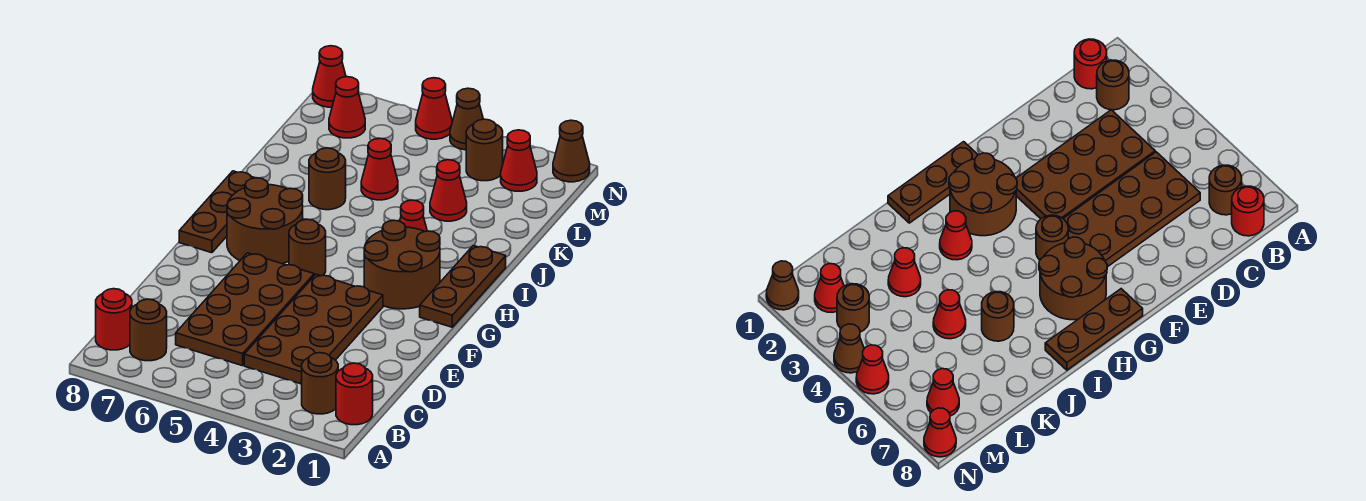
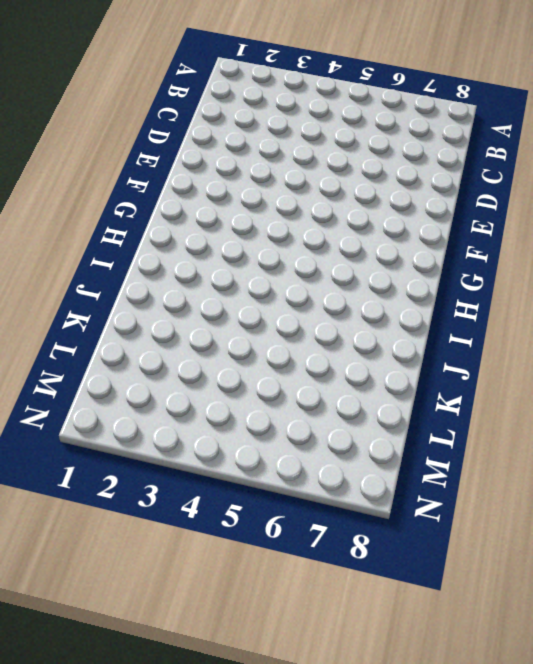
none -> red 1x1 round brick [336,363,373,425]
none -> brown 1x1 round brick [302,353,338,414]
none -> brown 1x1 round brick [130,299,167,361]

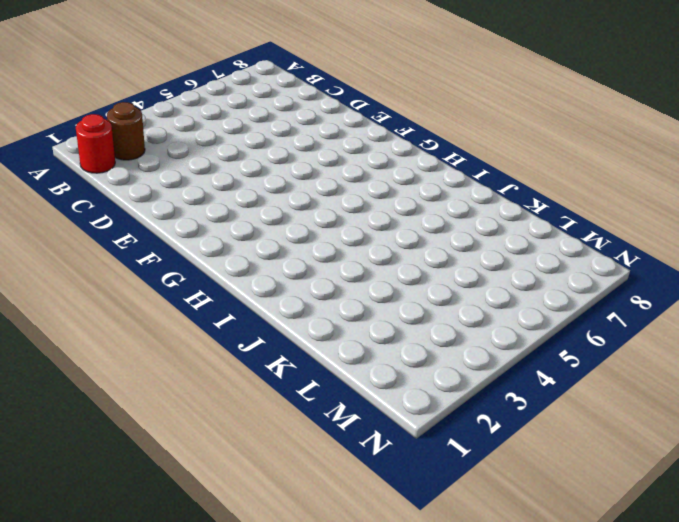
none -> brown 1x1 round brick [130,299,167,361]
none -> red 1x1 round brick [96,289,132,350]
none -> brown 2x4 plate [244,274,383,384]

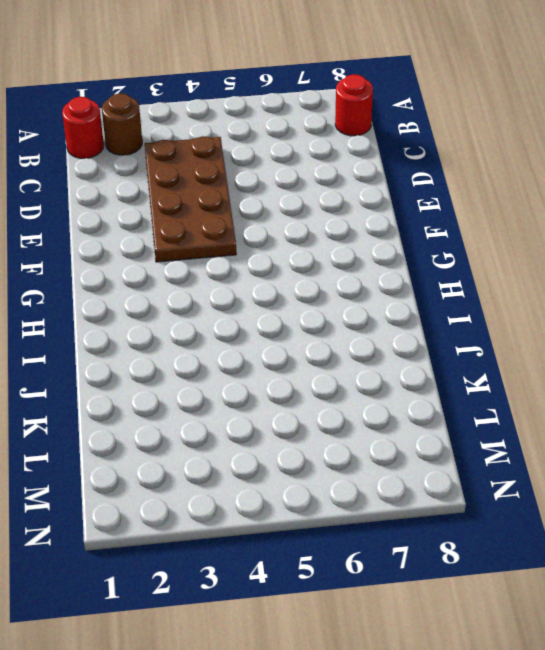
none -> brown 1x1 round brick [130,299,167,361]
none -> brown 2x4 plate [176,253,314,366]
none -> brown 1x3 plate [420,245,506,327]

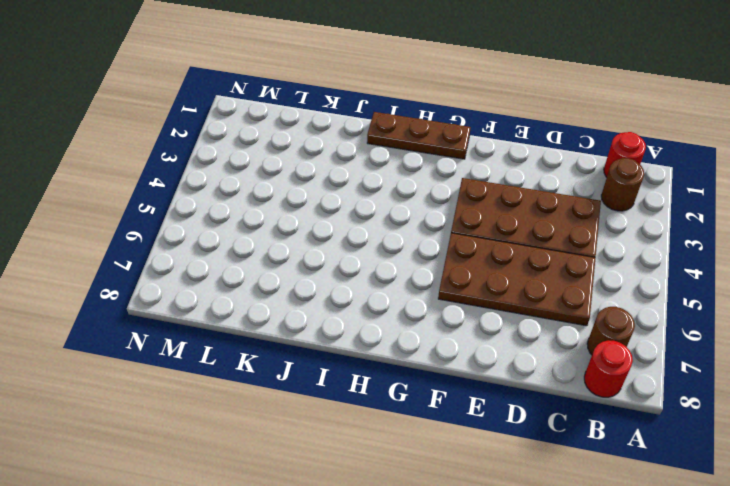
none -> brown 2x2 round brick [364,220,440,309]
none -> brown 1x1 round brick [289,219,326,276]
none -> brown 2x2 round brick [227,178,303,264]

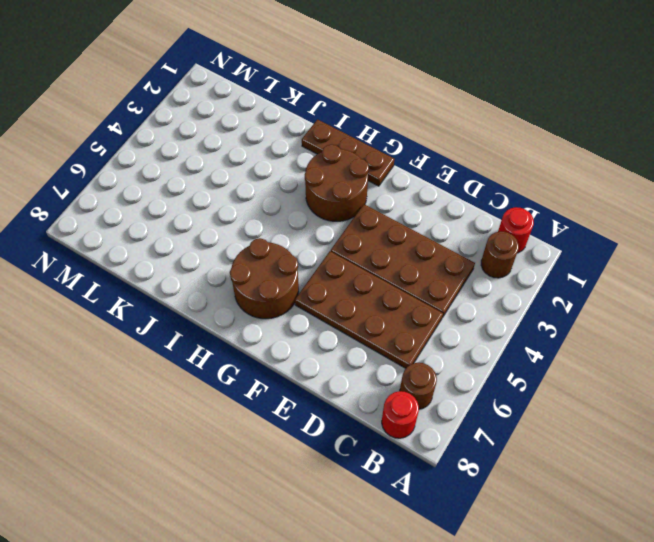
none -> brown 1x1 round brick [289,219,326,276]
none -> brown 1x3 plate [179,171,255,253]
none -> red 1x1 cone [400,200,427,232]

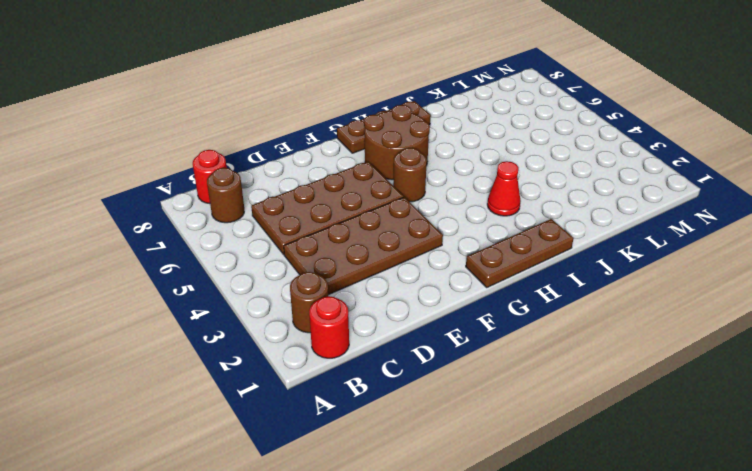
none -> brown 2x2 round brick [364,220,440,309]
none -> brown 1x1 round brick [309,148,346,210]
none -> red 1x1 cone [430,160,467,221]

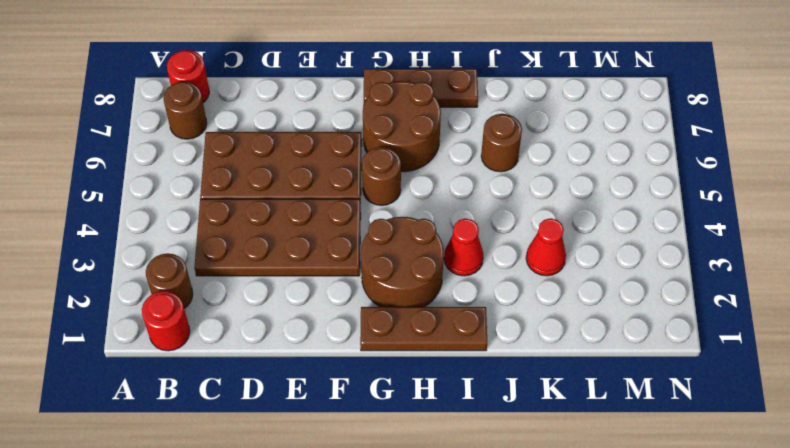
none -> red 1x1 cone [361,138,398,200]
none -> red 1x1 cone [501,130,537,191]
none -> brown 1x1 round brick [466,119,503,181]

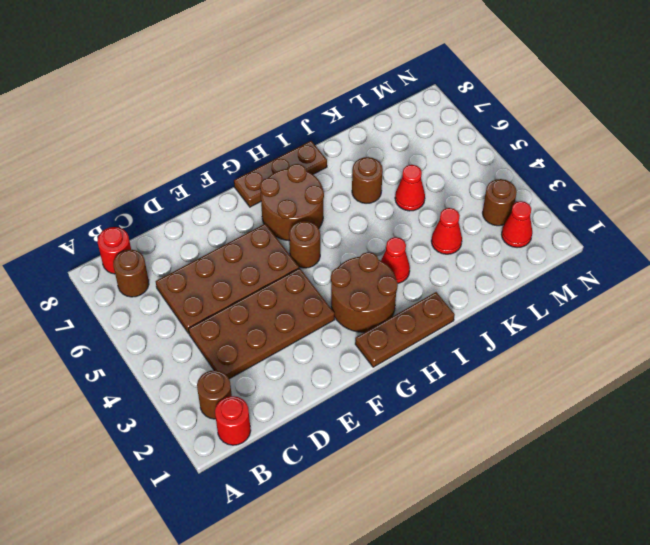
none -> red 1x1 cone [329,77,365,138]
none -> brown 1x1 cone [553,120,590,182]
none -> brown 1x1 cone [450,88,483,150]

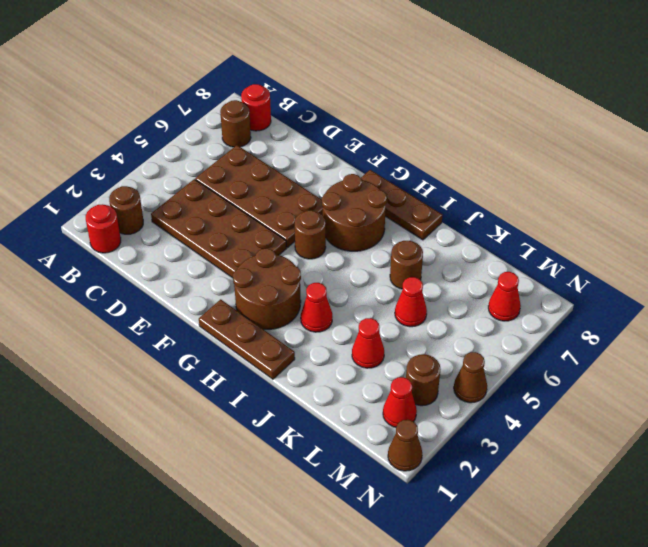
none -> red 1x1 cone [416,78,452,139]
none -> red 1x1 cone [313,46,346,107]

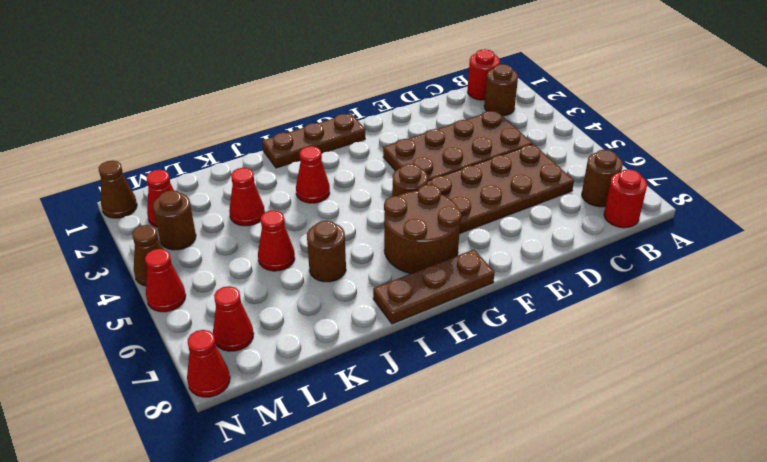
none -> brown 2x2 round brick [364,220,440,309]

